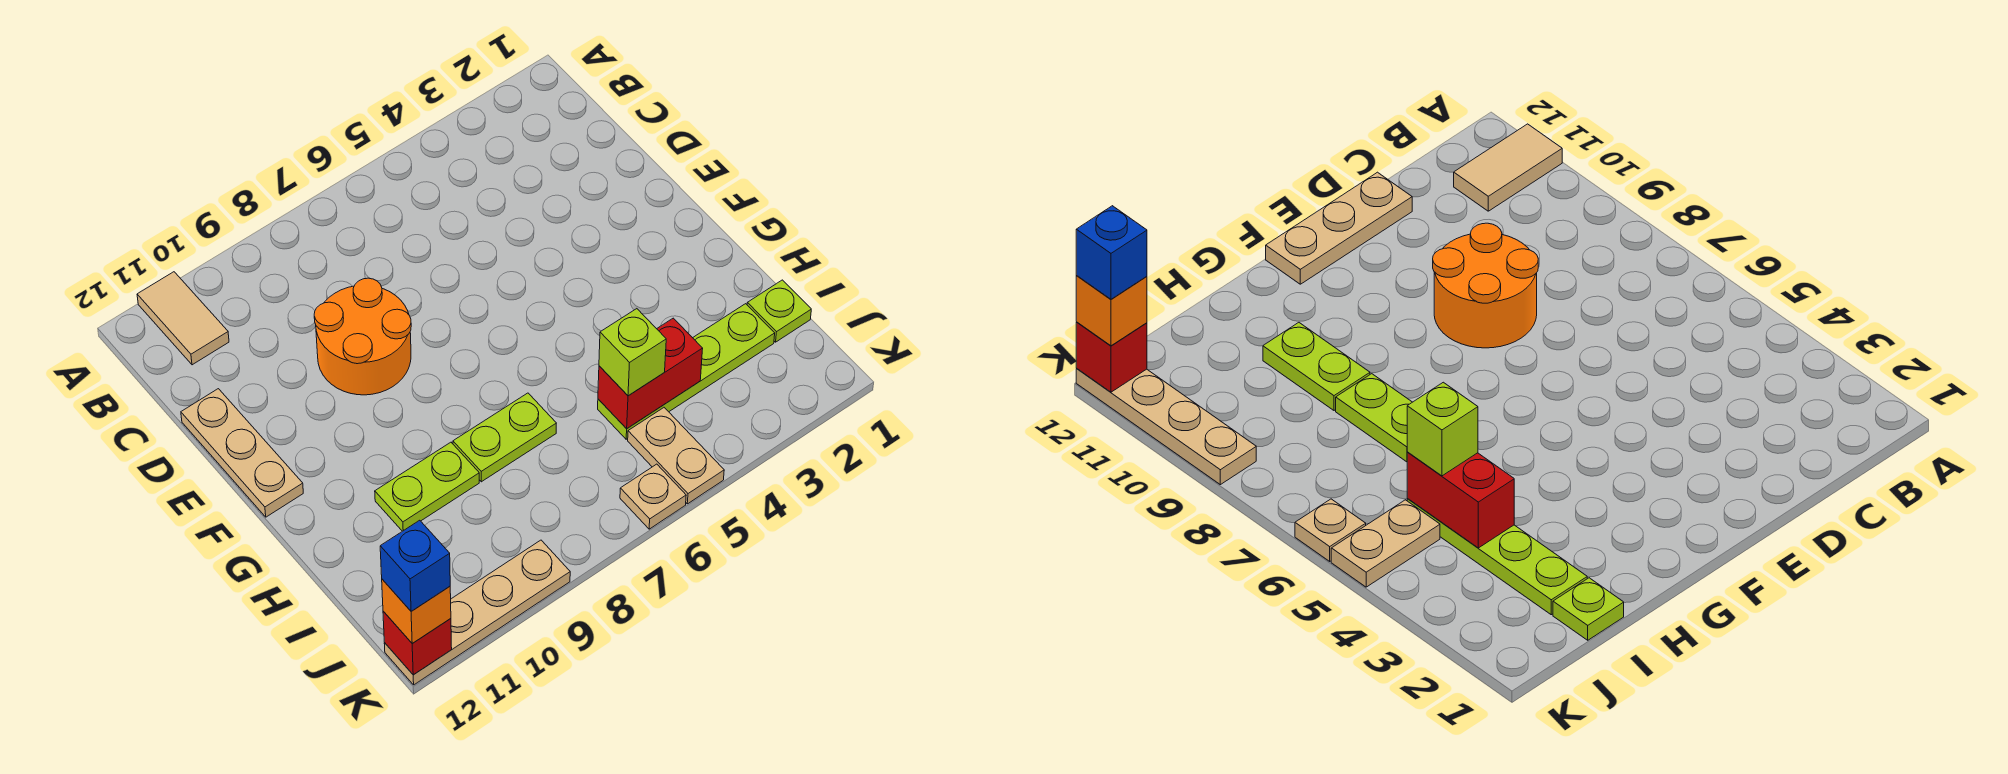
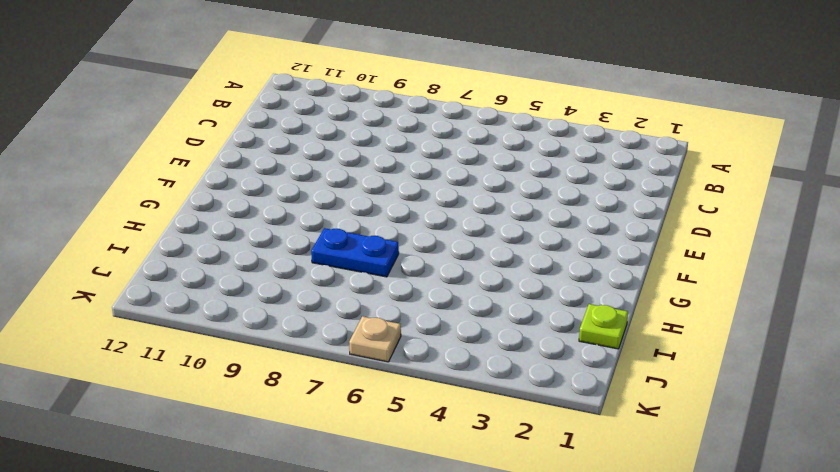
blue 1x2 plate [311,228,399,277] -> lime 1x2 plate [453,393,556,482]
none -> tan 1x2 tile [137,272,229,365]
none -> orange 2x2 round brick [314,278,411,395]
none -> tan 1x3 plate [181,389,303,517]

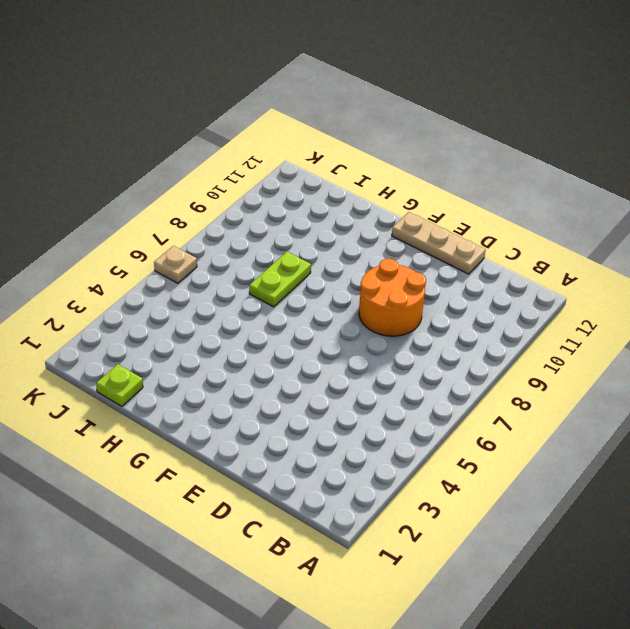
none -> tan 1x2 tile [137,272,229,365]
none -> lime 1x2 plate [375,442,479,531]
none -> lime 1x4 plate [598,304,775,439]

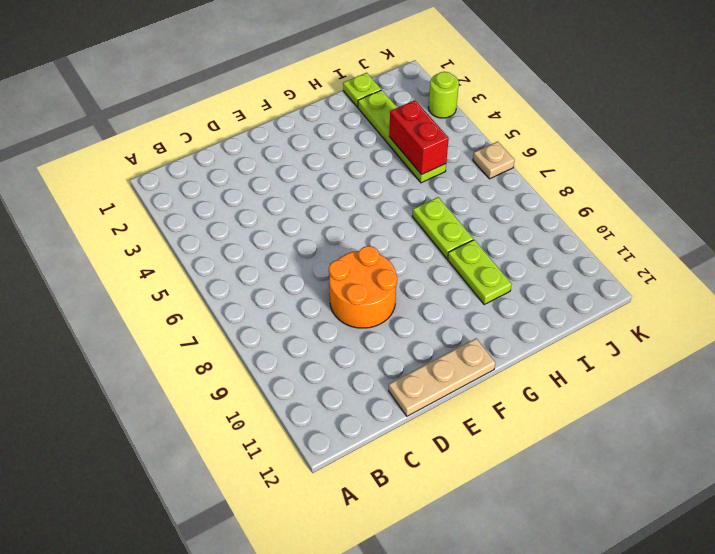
lime 1x1 round brick [428,72,459,118] -> none
none -> tan 1x2 tile [137,272,229,365]
none -> tan 1x2 plate [628,408,724,504]
none -> tan 1x4 plate [384,540,570,685]

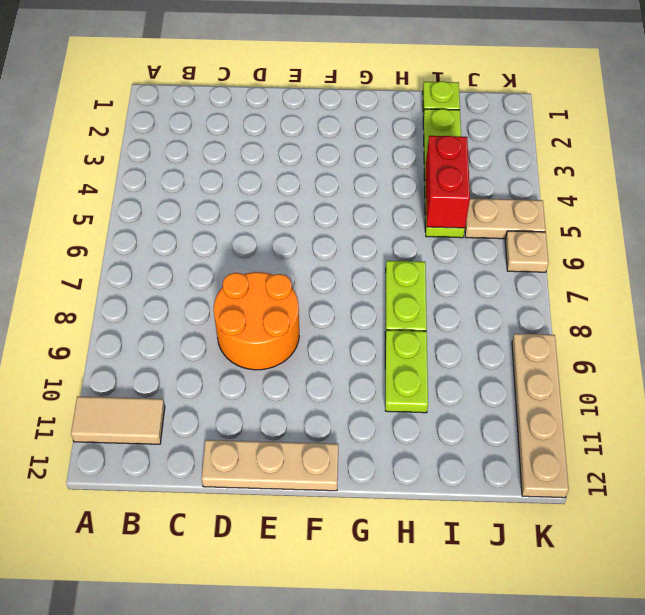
none -> red 1x1 brick [383,611,452,675]
none -> lime 1x1 brick [599,309,666,396]
none -> orange 1x1 brick [382,579,451,643]

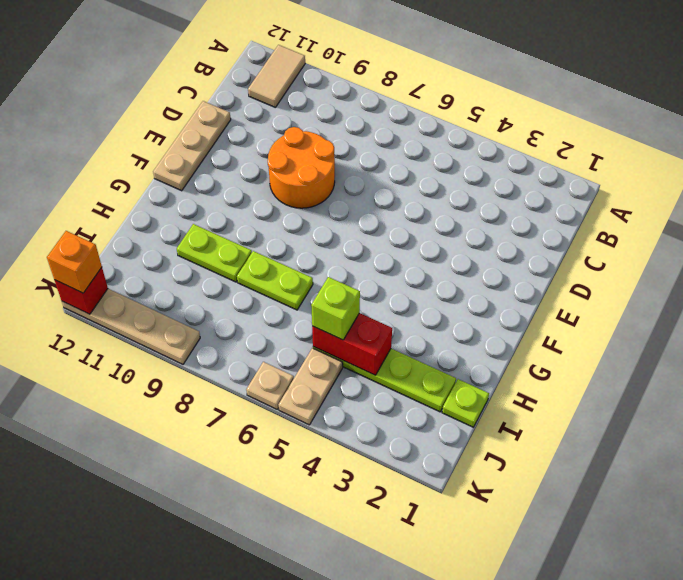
none -> blue 1x1 brick [380,520,450,611]

